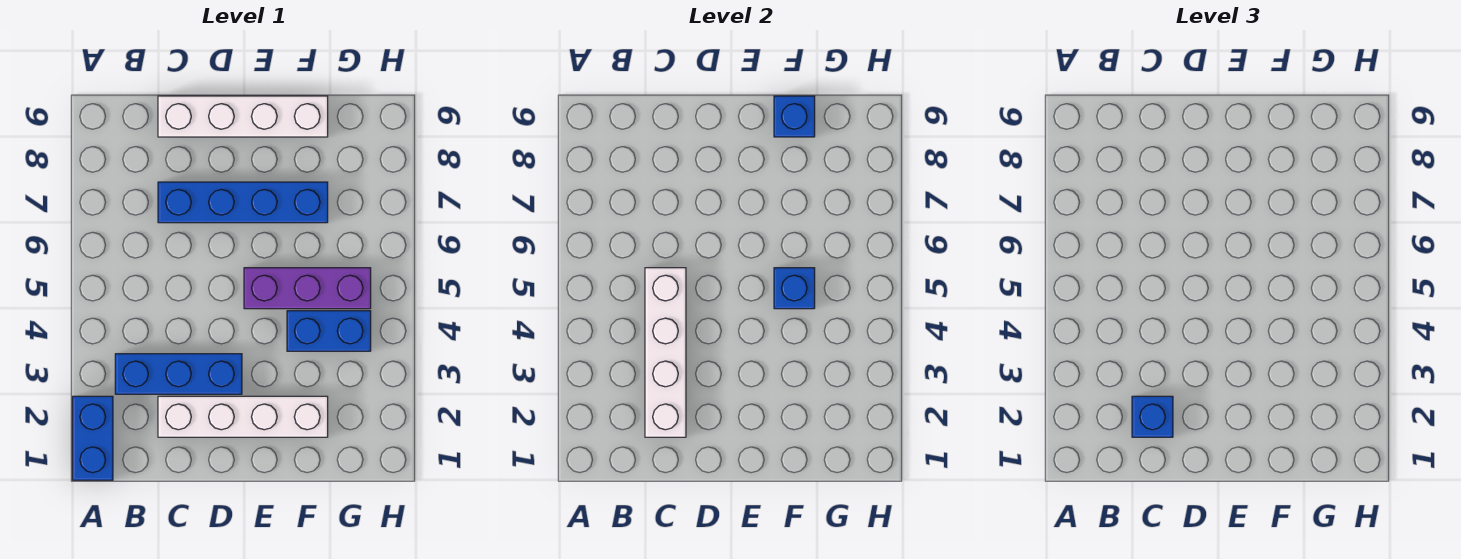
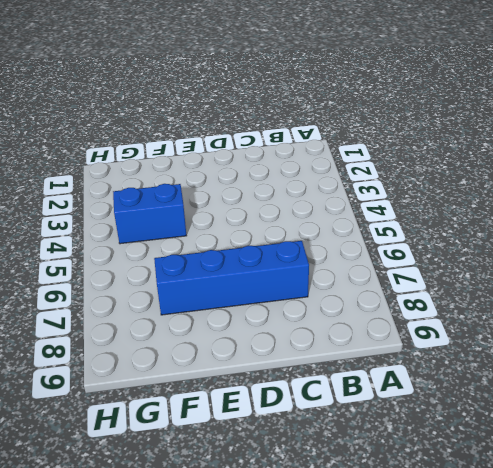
none -> blue 1x2 brick [72,396,113,480]
none -> blue 1x3 brick [115,354,242,394]

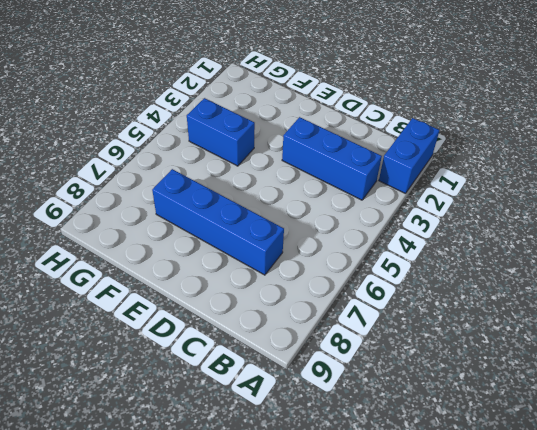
none -> white 1x4 brick [158,396,328,437]
none -> white 1x4 brick [158,96,328,137]

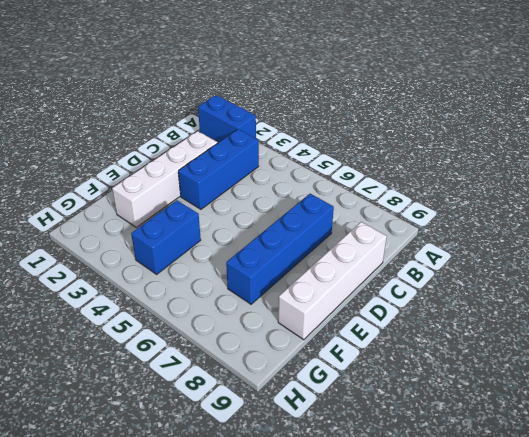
none -> purple 1x3 brick [244,268,371,309]
none -> white 1x4 brick [645,268,686,437]

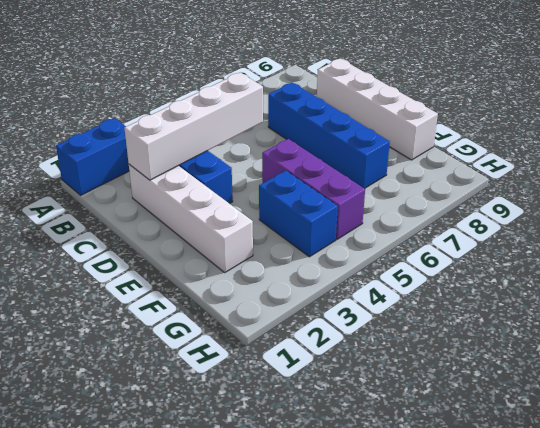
none -> blue 1x1 brick [774,268,815,309]
none -> blue 1x1 brick [774,96,815,137]

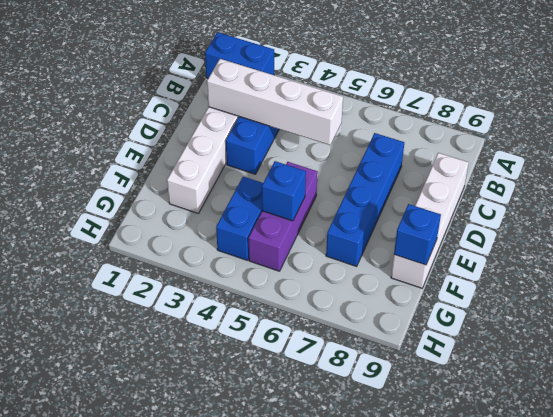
none -> blue 1x1 brick [1132,396,1173,437]

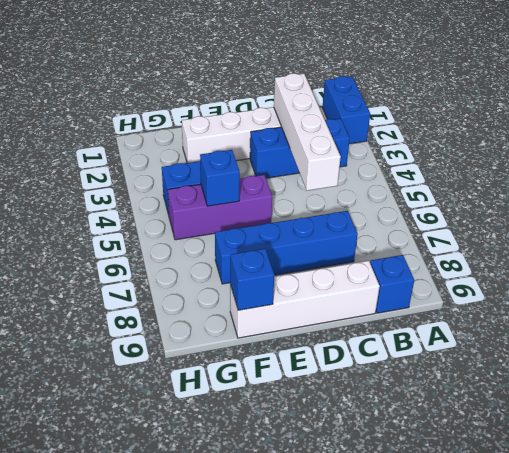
blue 1x1 brick [370,255,414,313] -> blue 1x1 brick moved to [1132,396,1173,437]

